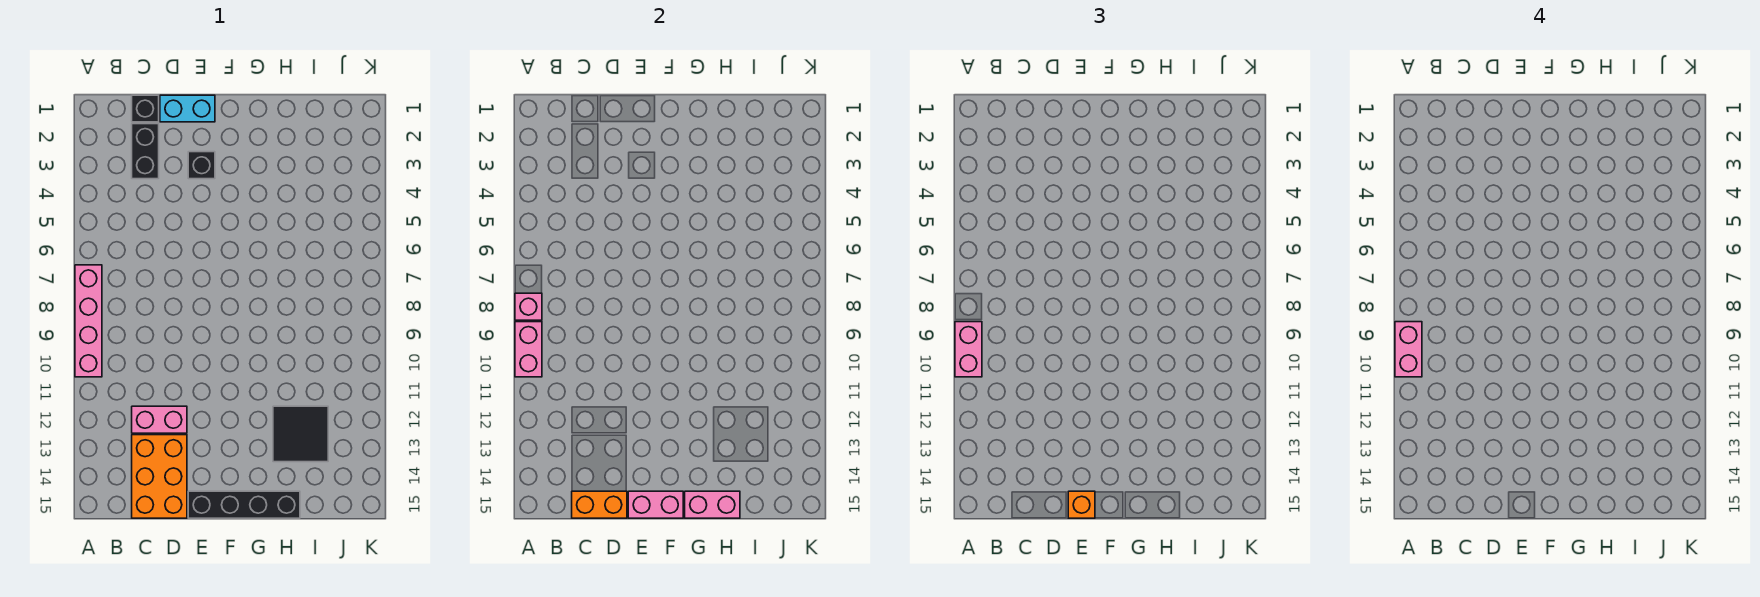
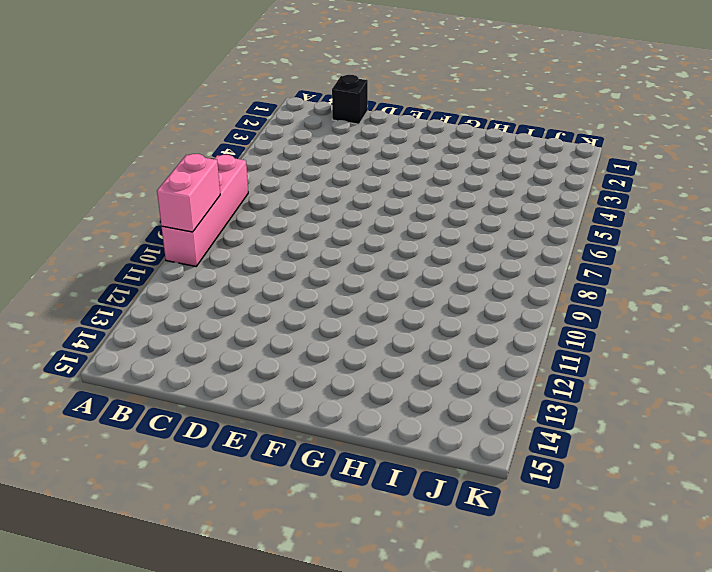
none -> black 1x2 brick [132,124,159,179]
none -> pink 1x2 brick [132,406,187,433]
none -> orange 2x3 brick [132,435,187,518]

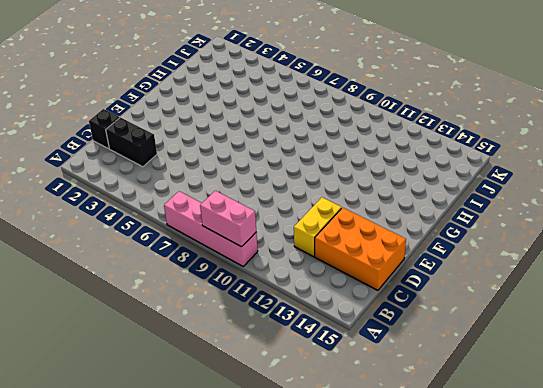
yellow 1x2 brick [294,197,341,257] -> pink 1x2 brick [132,406,187,433]
none -> cyan 1x2 brick [160,95,215,122]
none -> black 1x1 brick [188,152,215,179]
none -> black 1x4 brick [188,491,300,518]

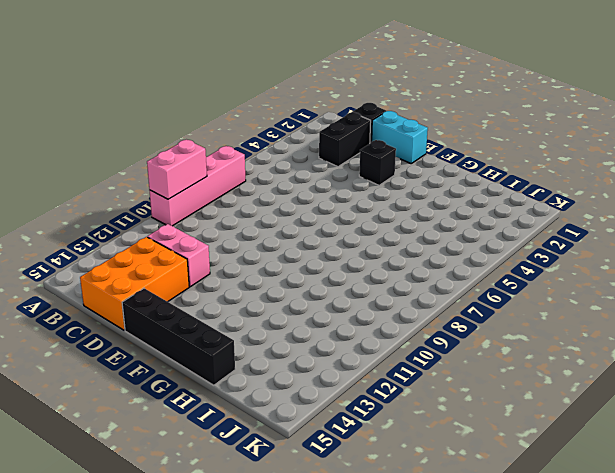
none -> black 2x2 tile [273,406,328,462]
none -> pink 1x1 brick [515,293,542,320]
none -> orange 1x2 brick [572,491,627,518]

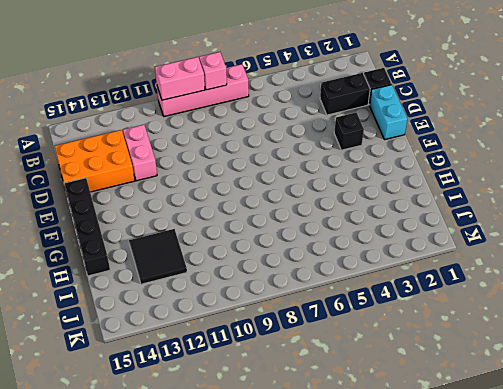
none -> orange 1x2 brick [572,491,627,518]
none -> pink 1x2 brick [628,491,683,518]
none -> pink 1x2 brick [685,491,740,518]

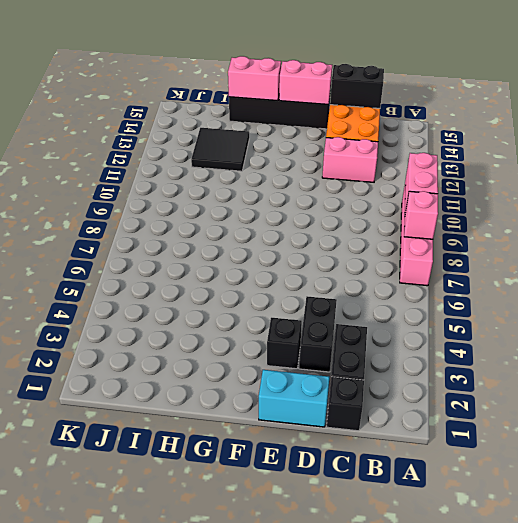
black 1x2 brick [330,64,384,108] -> orange 1x2 brick [572,491,627,518]
black 1x2 brick [299,296,337,372] -> none
none -> pink 1x2 brick [955,322,982,377]
none -> orange 1x1 brick [1068,491,1095,518]
none -> pink 1x2 brick [1395,322,1422,377]

